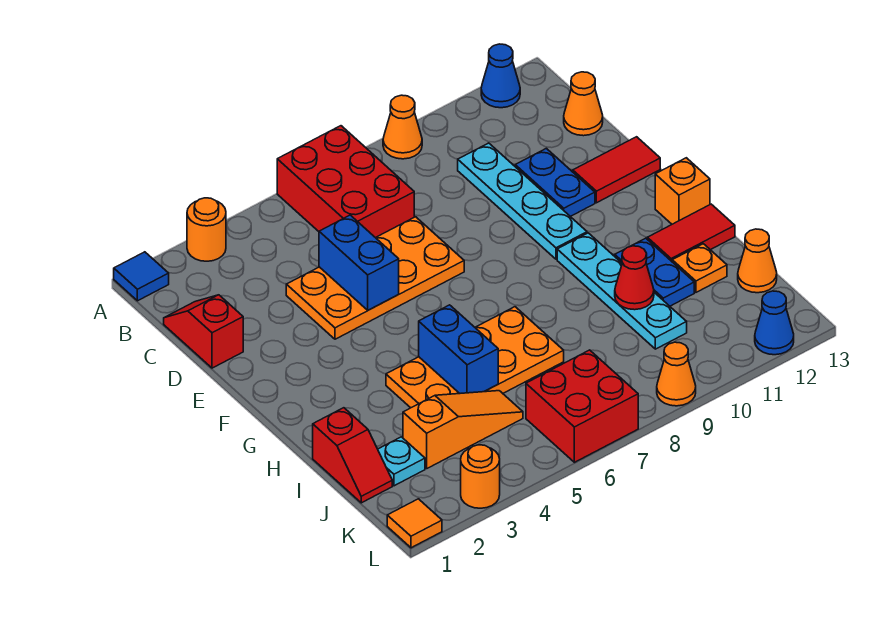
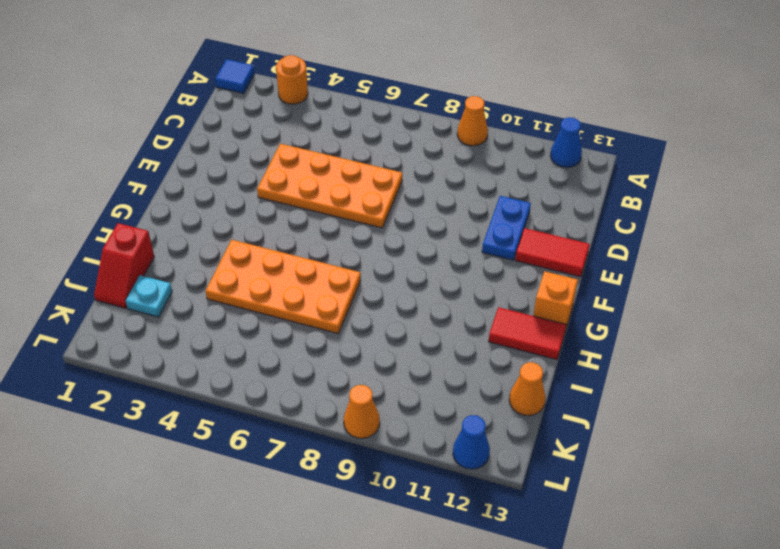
none -> red 2x3 brick [277,126,414,238]
none -> red 1x2 slope [164,295,243,368]
none -> cyan 1x4 plate [458,143,587,259]

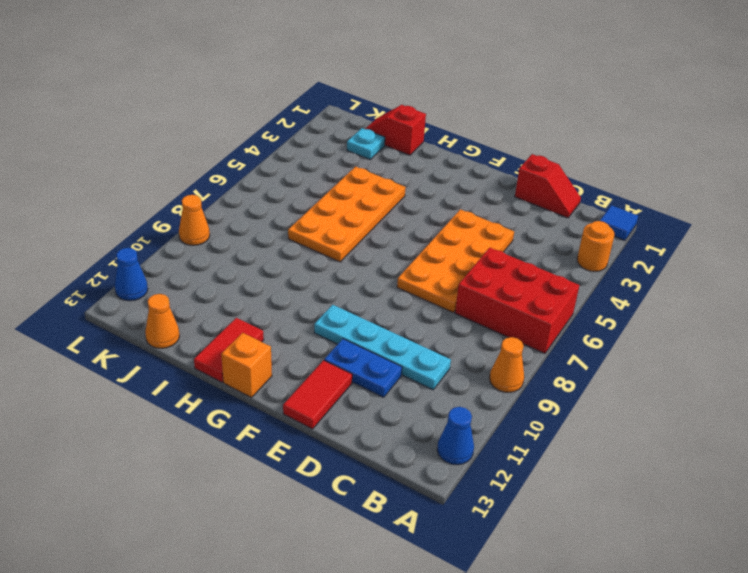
none -> orange 1x1 cone [564,72,603,136]
none -> cyan 1x4 plate [557,233,687,349]
none -> blue 1x2 plate [615,238,694,306]

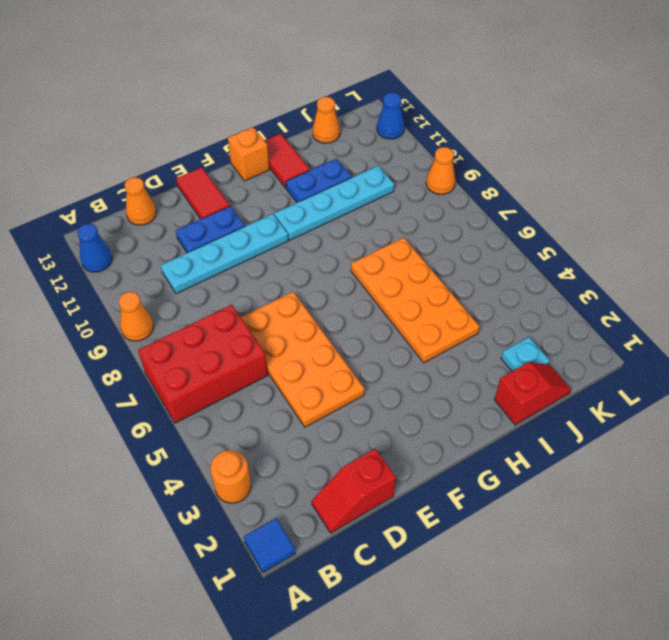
none -> orange 1x1 plate [672,244,727,292]
none -> orange 1x3 slope [403,391,523,468]
none -> red 2x2 brick [526,350,638,462]

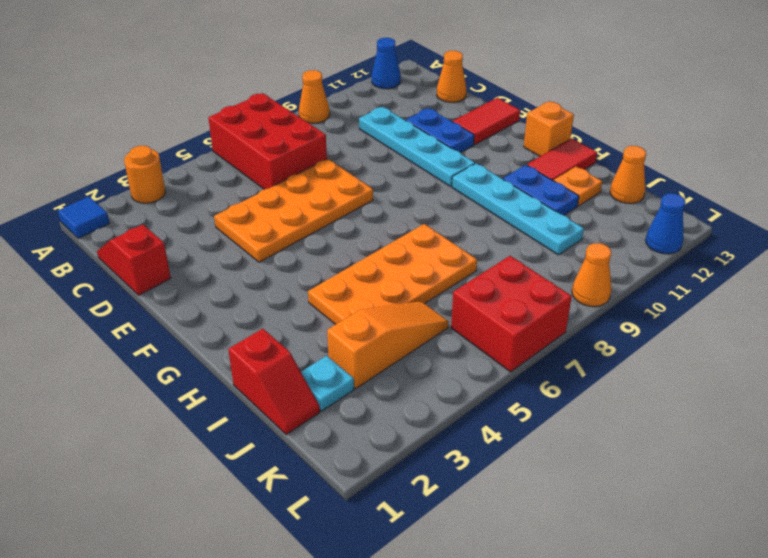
none -> orange 1x1 tile [387,499,442,548]
none -> orange 1x1 round brick [461,445,500,508]
none -> blue 1x2 brick [319,215,399,310]

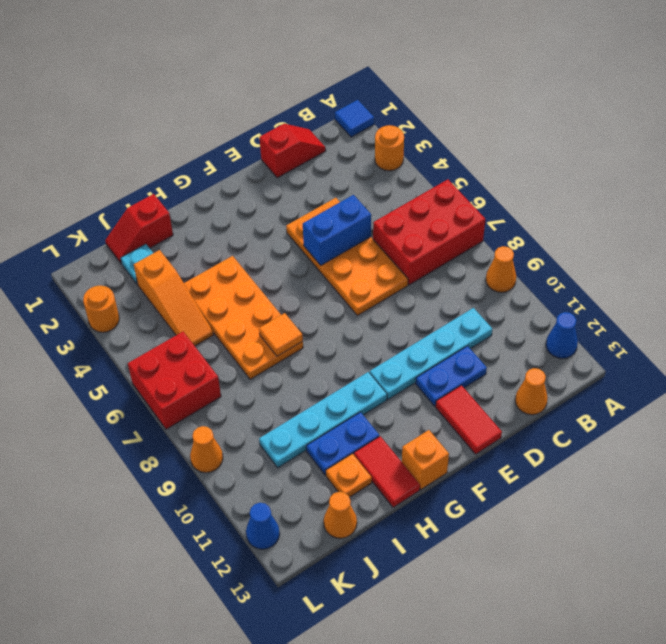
orange 1x1 tile [259,313,303,356] -> orange 1x1 tile moved to [387,499,442,548]
none -> blue 1x2 brick [419,305,498,393]
none -> red 1x1 cone [615,246,654,310]

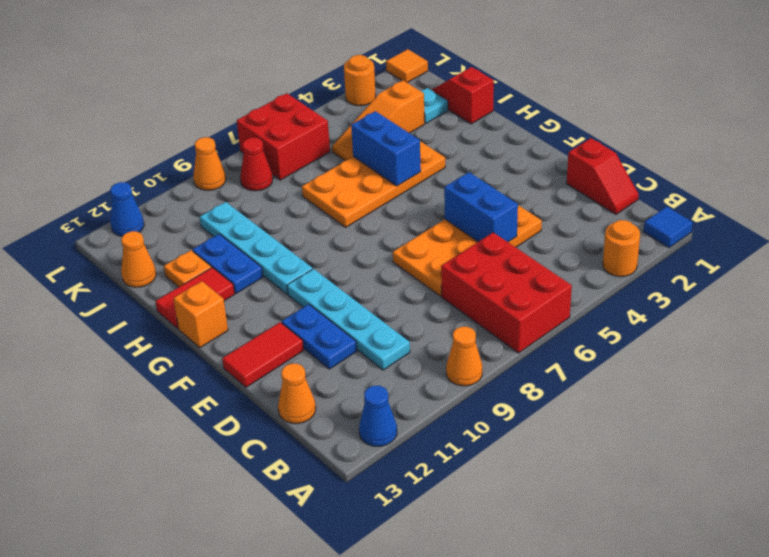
red 1x1 cone [240,138,273,191] -> red 1x1 cone moved to [615,246,654,310]

